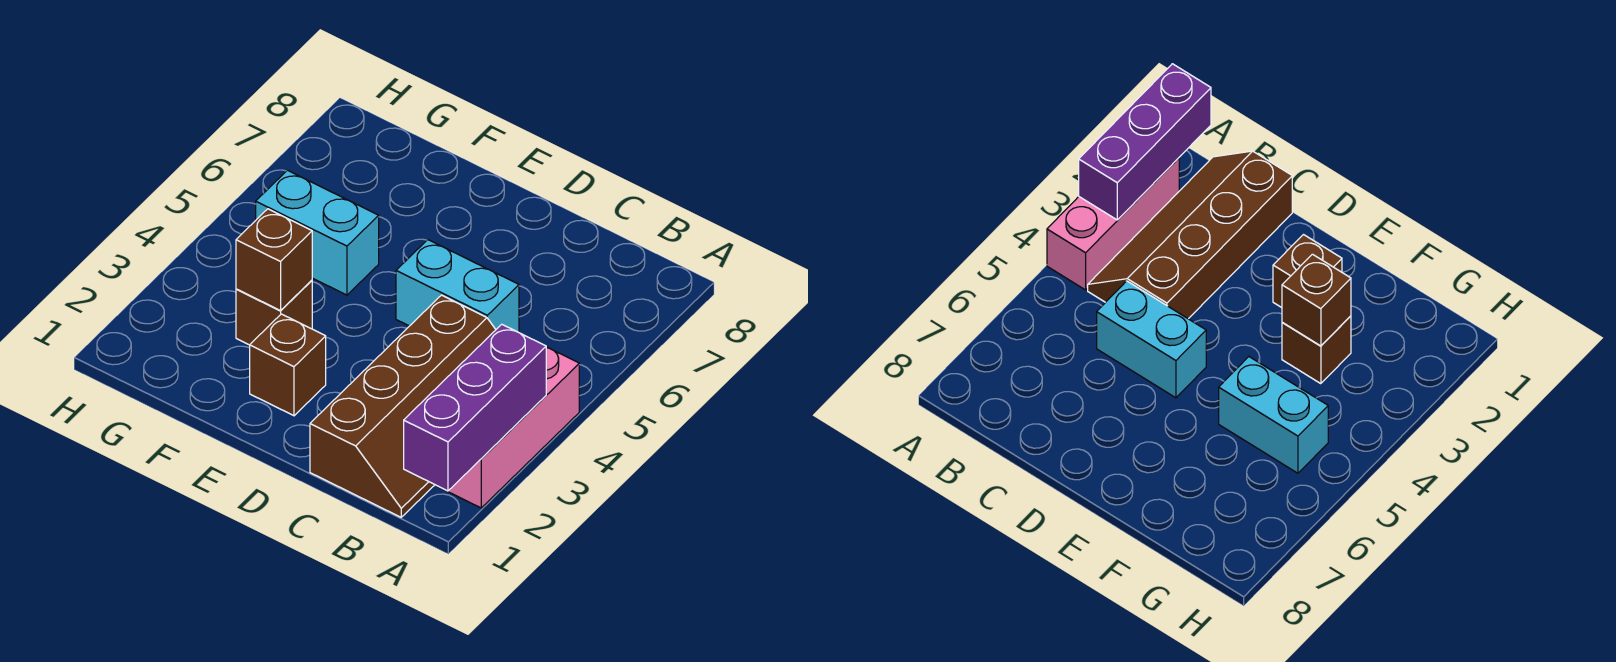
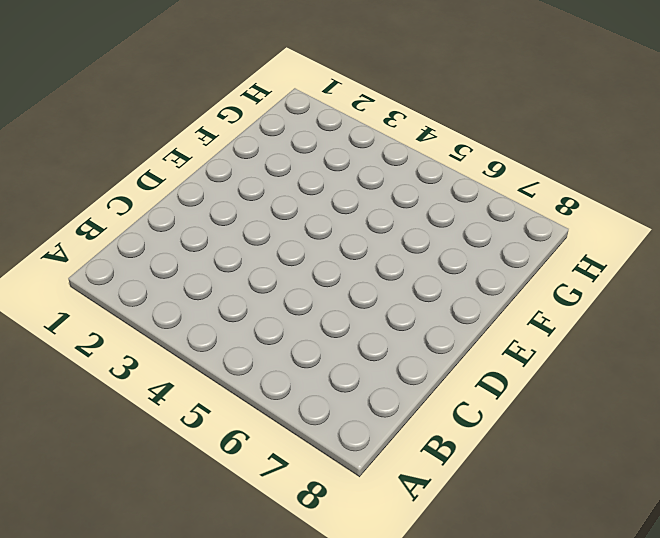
none -> pink 1x3 brick [437,347,579,508]
none -> brown 2x4 slope [310,295,496,517]

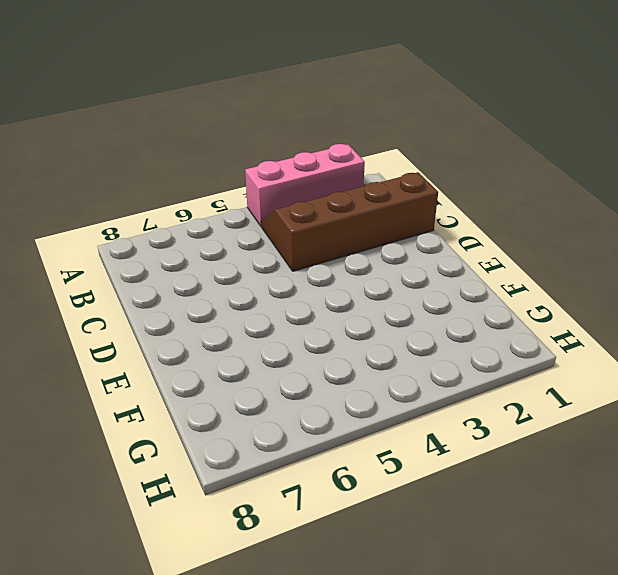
none -> cyan 1x2 brick [396,240,519,333]
none -> brown 1x1 brick [250,314,326,416]

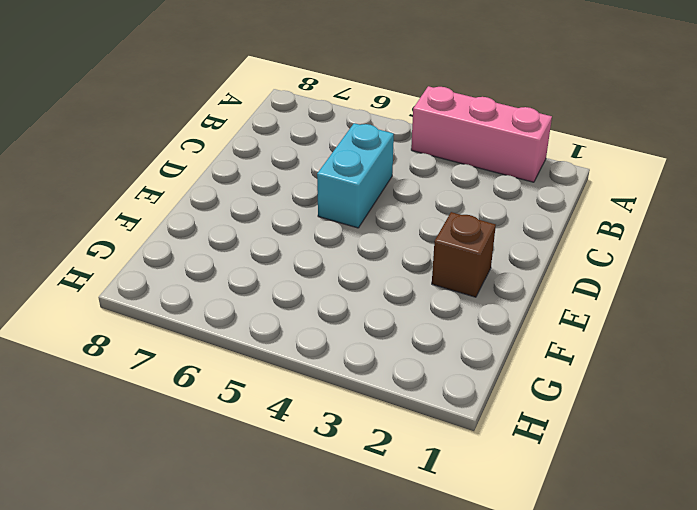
none -> brown 2x4 slope [310,295,496,517]
none -> brown 1x1 brick [236,280,312,345]

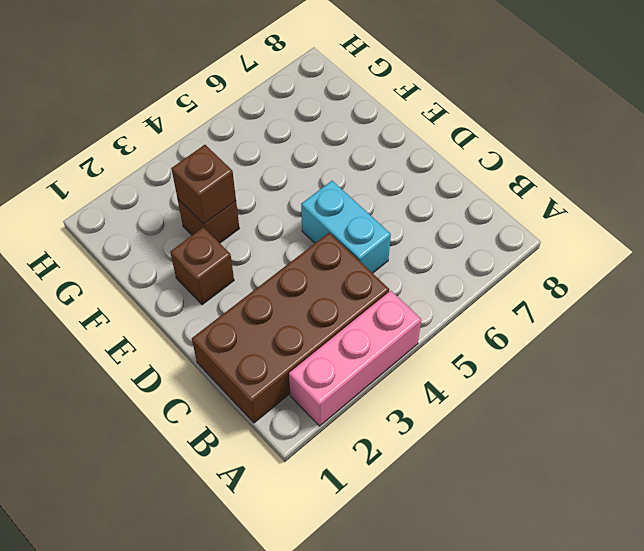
brown 2x4 brick [192,233,389,423] -> brown 2x4 slope [310,295,496,517]
none -> cyan 1x2 brick [256,170,379,295]
none -> purple 1x3 brick [404,324,546,491]

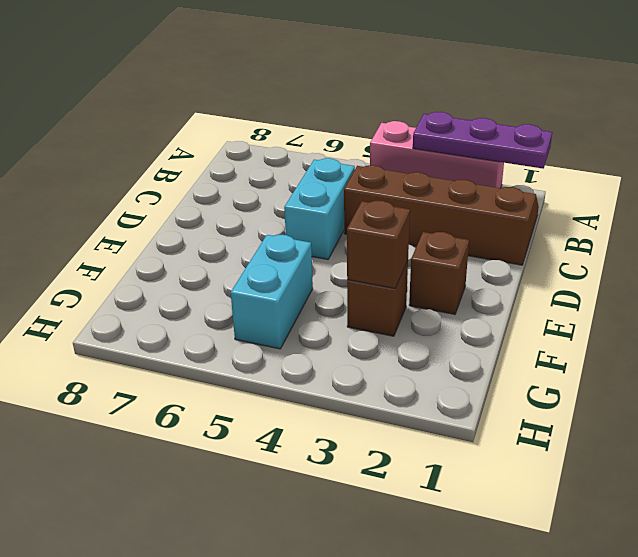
purple 1x3 plate [413,112,552,169] -> purple 1x3 brick [404,324,546,491]

